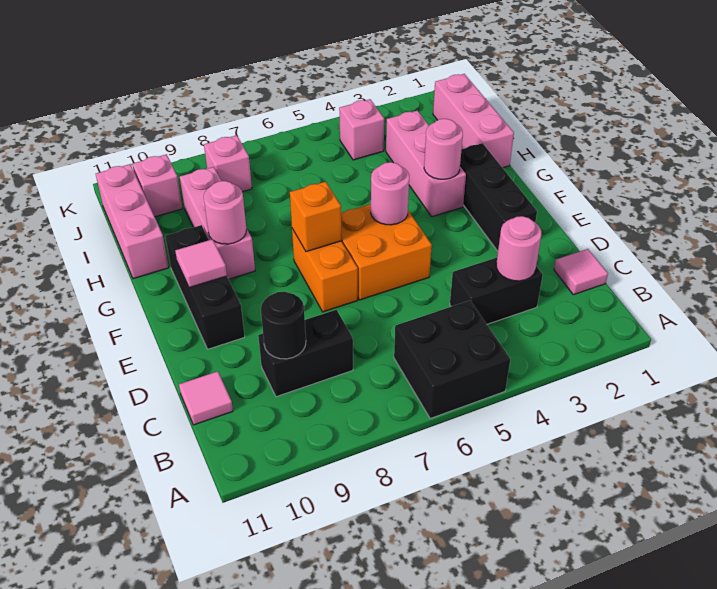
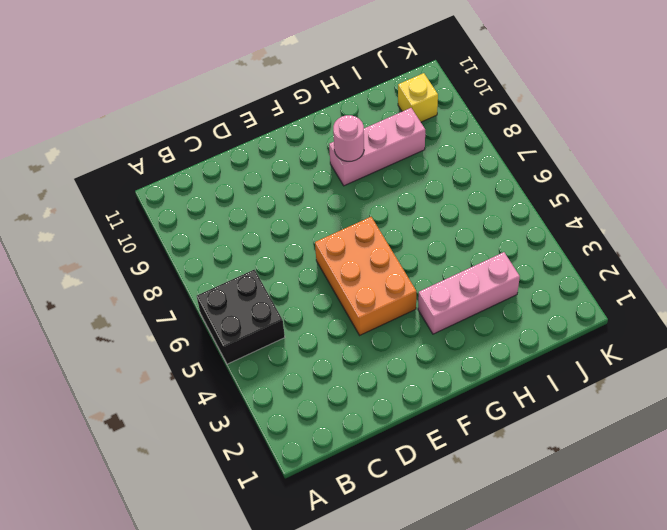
orange 2x3 brick [315,217,416,335] -> orange 2x2 brick [341,204,432,300]
yellow 1x1 brick [398,73,438,122] -> pink 1x1 brick [132,154,182,217]
none -> pink 1x1 tile [554,249,608,295]
none -> black 1x2 brick [450,258,543,324]
none -> black 1x2 brick [258,310,353,397]

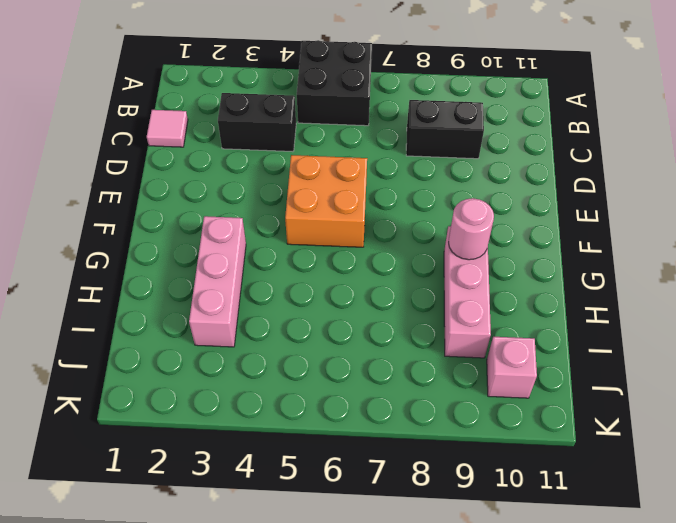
none -> pink 1x1 tile [179,371,233,425]
none -> black 1x3 brick [460,143,537,251]
none -> orange 1x2 brick [292,229,358,312]

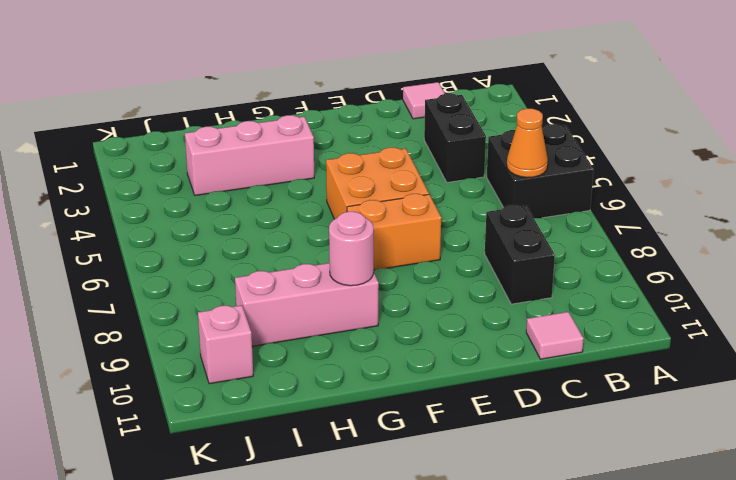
orange 1x1 cone [507,109,548,177] -> none
none -> black 1x3 brick [460,143,537,251]
none -> black 1x3 brick [165,225,245,349]
none -> pink 1x3 brick [433,74,514,168]

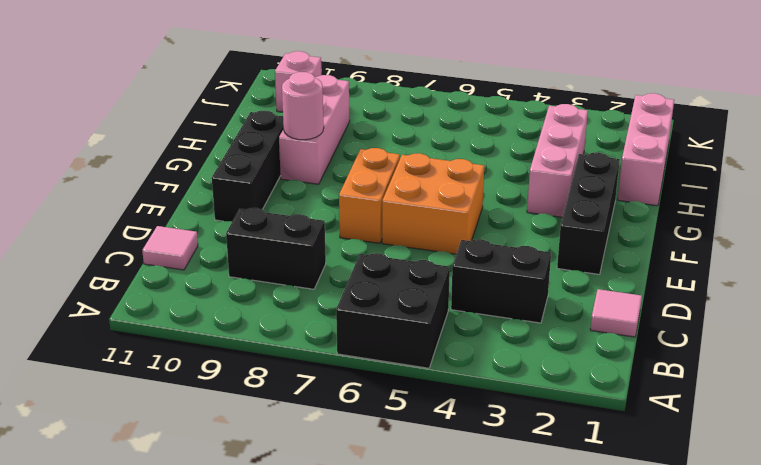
none -> pink 1x3 brick [96,164,169,279]
none -> pink 1x1 brick [339,99,384,160]
none -> pink 1x1 brick [204,135,252,192]

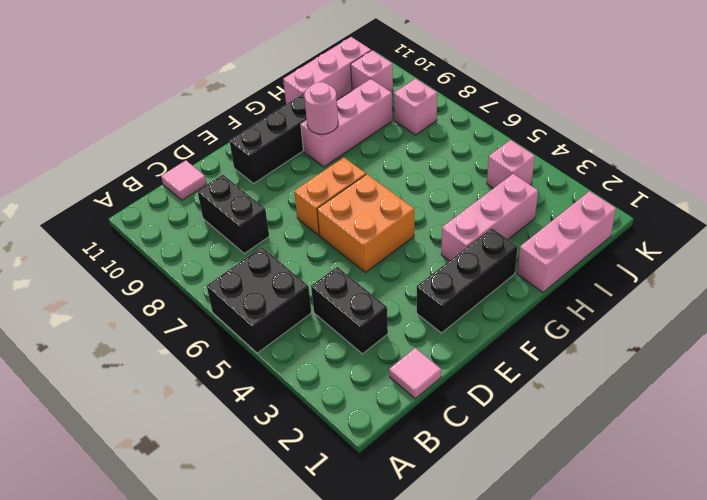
none -> pink 1x1 round brick [496,216,542,281]
none -> black 1x1 round brick [261,291,306,359]
none -> pink 1x1 round brick [371,162,409,225]

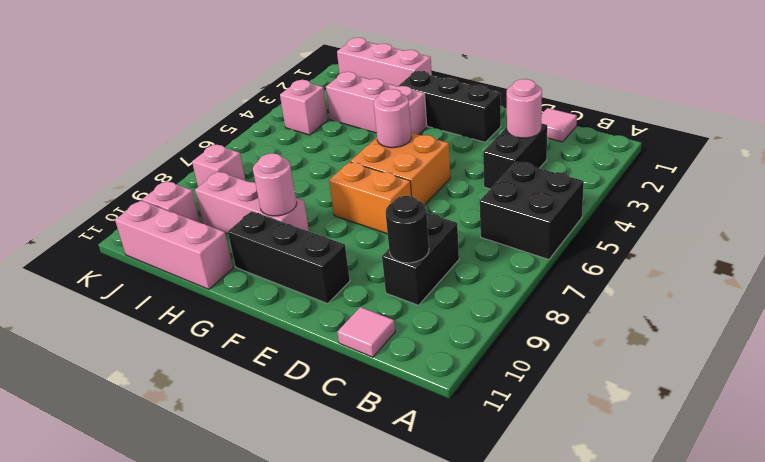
none -> orange 1x1 brick [290,182,342,252]
none -> pink 1x1 tile [175,239,227,288]
none -> pink 1x1 round brick [424,119,463,179]

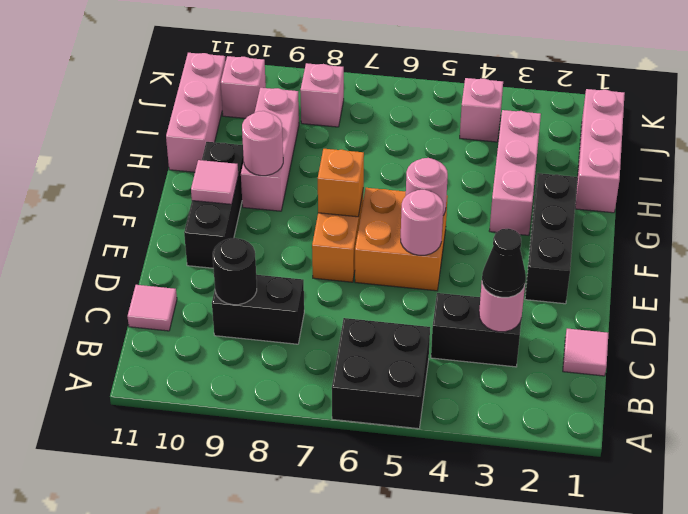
black 1x1 cone [482,229,526,297] -> none
pink 1x1 round brick [401,190,443,255] -> pink 1x1 round brick moved to [424,119,463,179]

